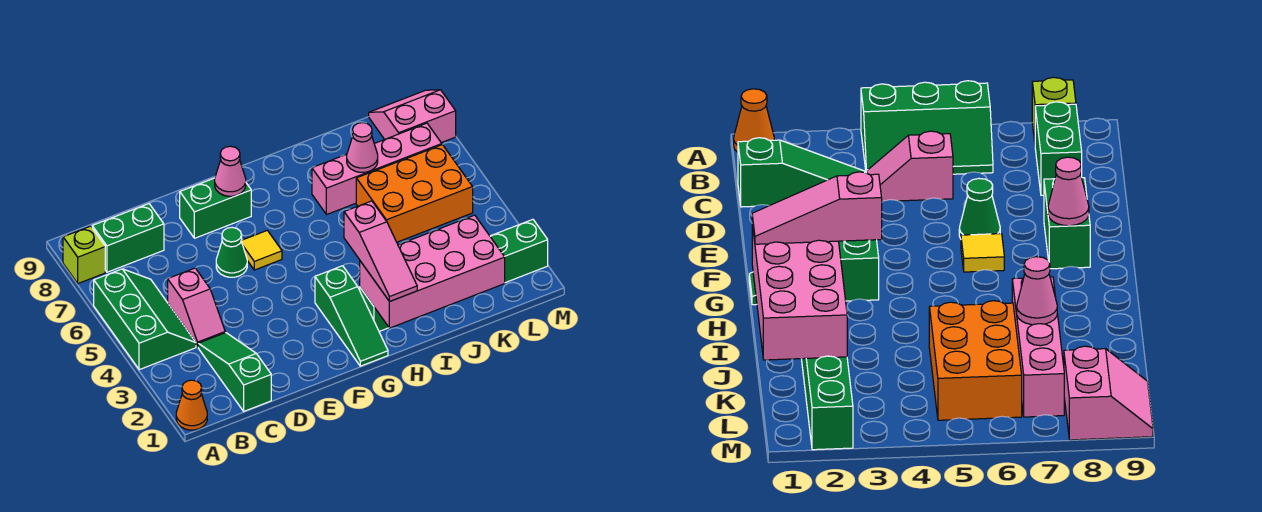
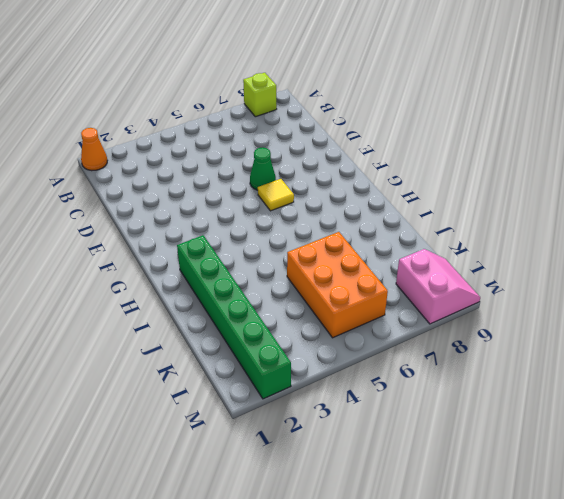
none -> green 2x3 slope [94,269,196,370]
none -> green 1x2 brick [92,204,164,272]
none -> green 1x3 slope [198,333,271,411]

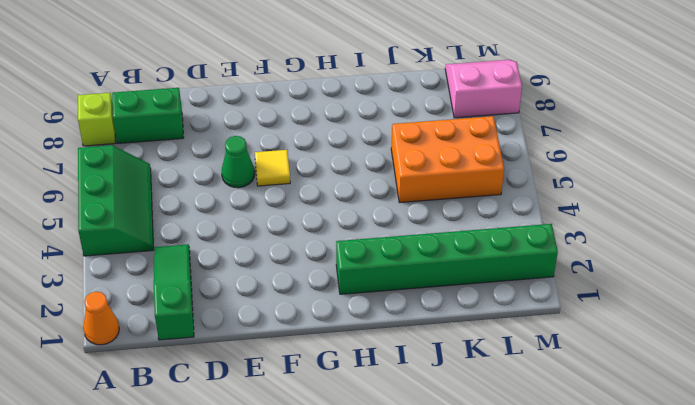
none -> pink 1x2 slope [168,268,225,347]
none -> green 1x2 brick [180,178,251,238]
none -> green 1x3 slope [315,266,388,366]

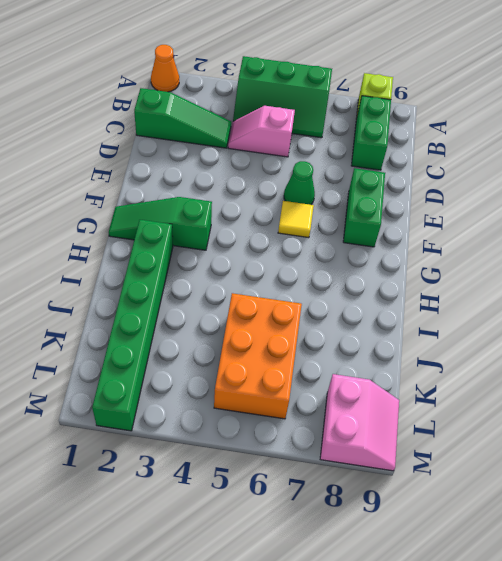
none -> pink 1x4 brick [312,123,442,215]
none -> pink 1x1 cone [215,146,246,196]
none -> pink 2x4 brick [360,215,505,328]

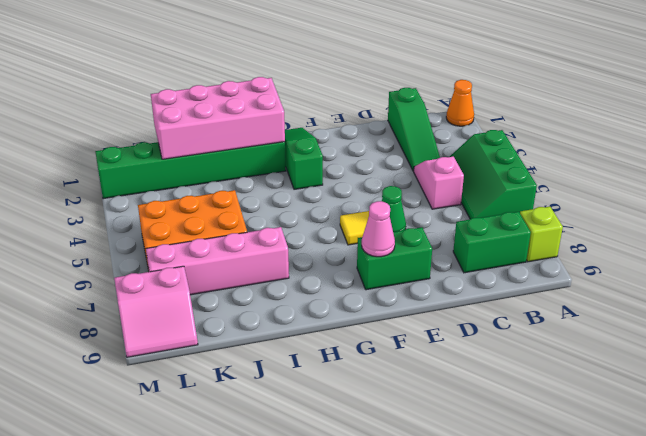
none -> pink 1x1 cone [347,123,378,172]
none -> pink 1x3 slope [344,201,417,302]

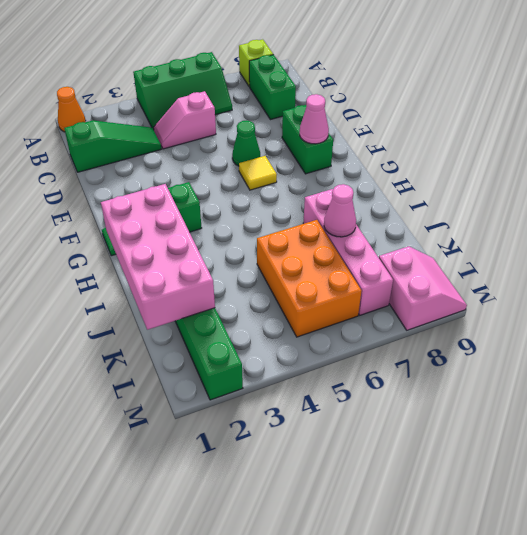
none -> pink 1x3 slope [344,201,417,302]

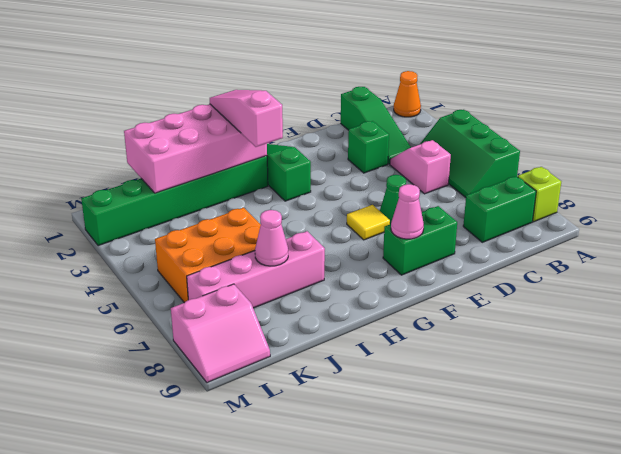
green 1x1 brick [348,121,389,173] -> none

